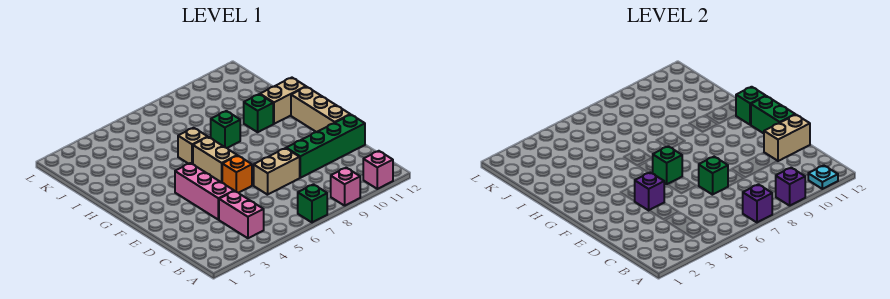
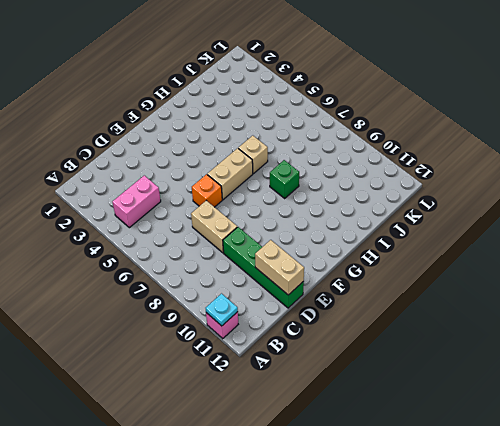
none -> green 1x1 brick [298,184,327,223]
none -> pink 1x1 brick [331,168,360,206]
none -> pink 1x3 brick [175,163,234,220]

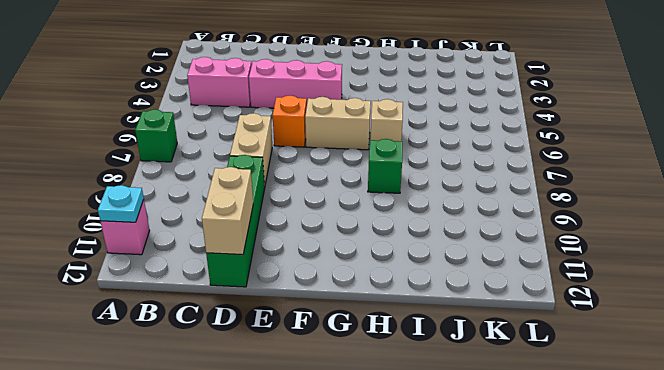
none -> pink 1x1 brick [331,168,360,206]
none -> tan 1x3 brick [291,87,350,132]
none -> green 1x1 brick [244,94,273,132]

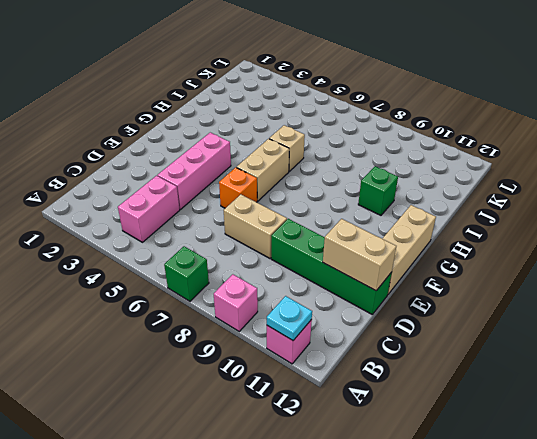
none -> green 1x1 brick [211,111,240,148]
none -> tan 1x2 brick [260,78,306,124]
none -> purple 1x1 brick [743,184,772,223]

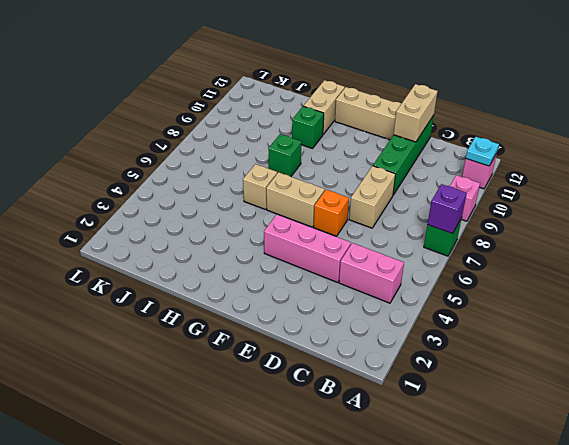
none -> purple 1x1 brick [776,168,805,206]
none -> green 1x1 brick [699,157,728,195]
none -> purple 1x1 brick [635,172,664,210]

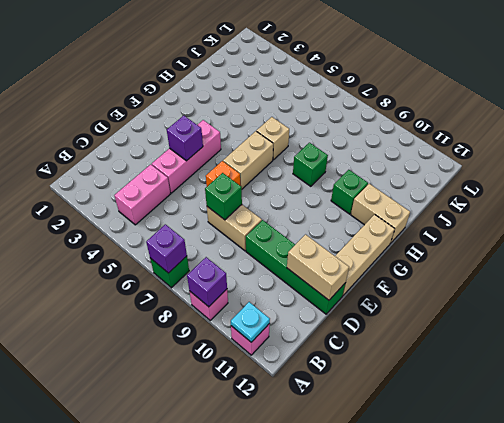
none -> green 1x2 brick [751,96,795,133]
none -> green 1x1 brick [653,146,682,184]
none -> green 1x1 brick [736,87,765,125]

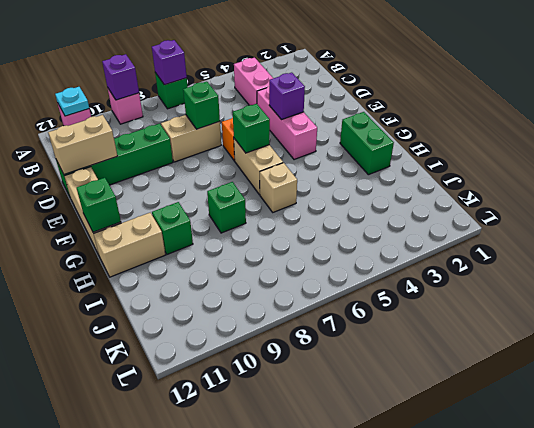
green 1x2 brick [340,112,394,175] -> green 1x2 brick moved to [751,96,795,133]

